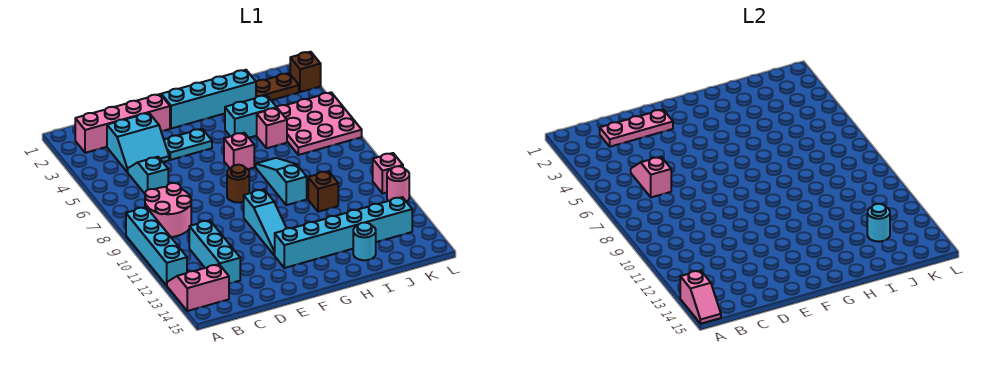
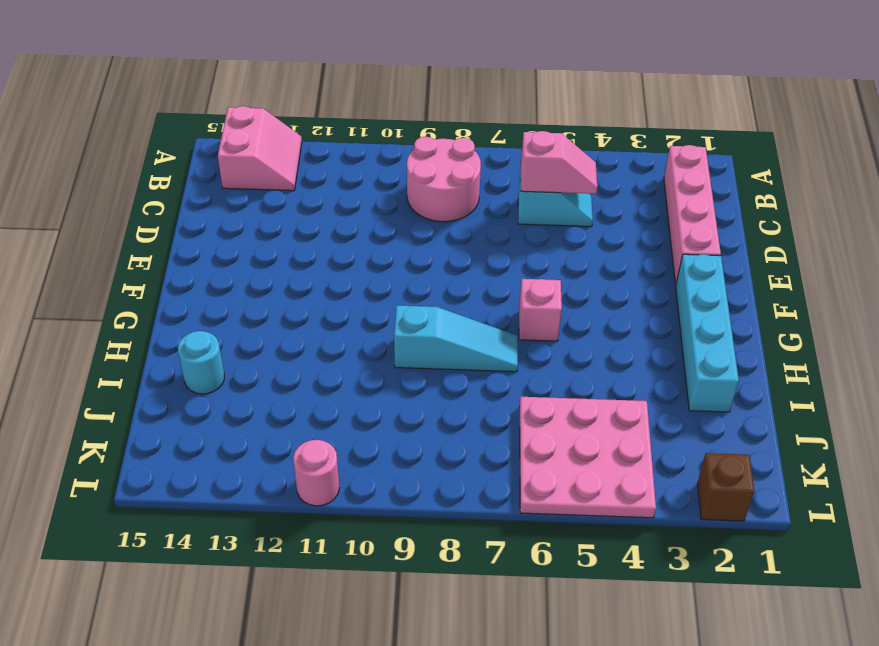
none -> cyan 1x4 brick [126,207,187,285]
none -> cyan 2x2 slope [107,113,169,172]
none -> cyan 1x3 brick [189,220,240,284]

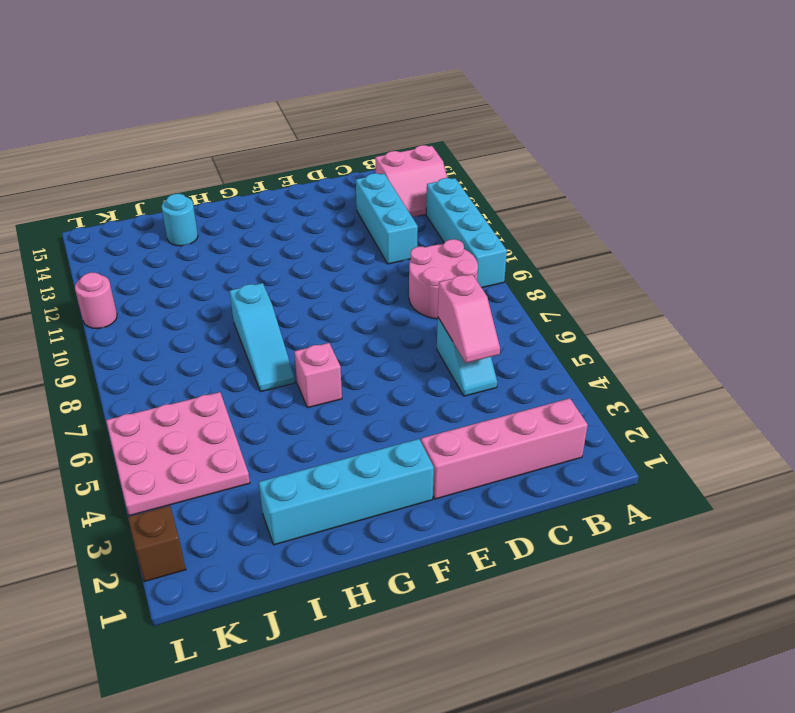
none -> cyan 2x2 slope [107,113,169,172]
none -> cyan 1x2 plate [164,129,212,160]
none -> brown 1x1 round brick [227,165,249,202]

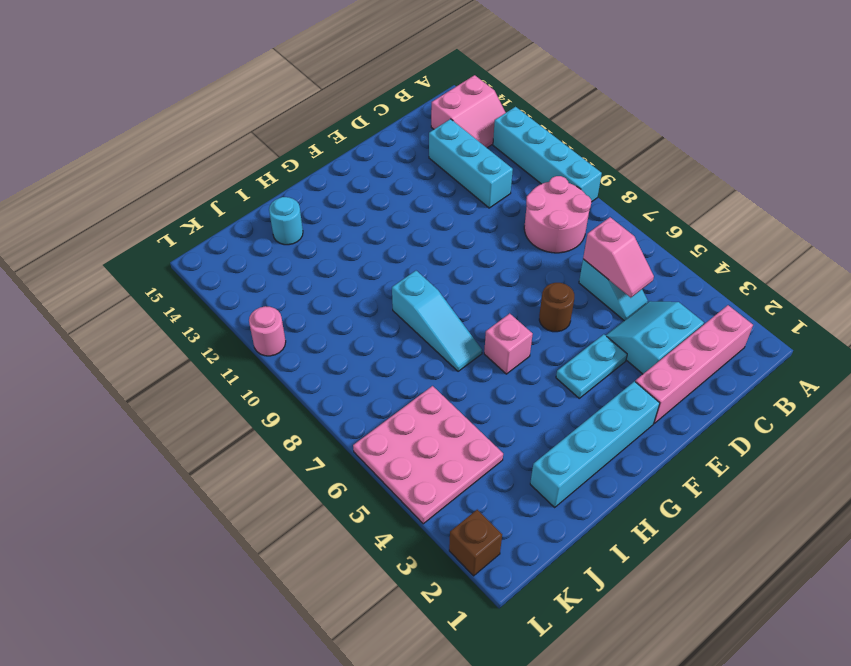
brown 1x1 round brick [539,283,574,332] -> brown 1x1 round brick moved to [227,165,249,202]
none -> cyan 1x3 slope [244,189,286,255]
none -> cyan 1x6 brick [275,197,412,268]
none -> cyan 1x2 brick [225,95,277,138]

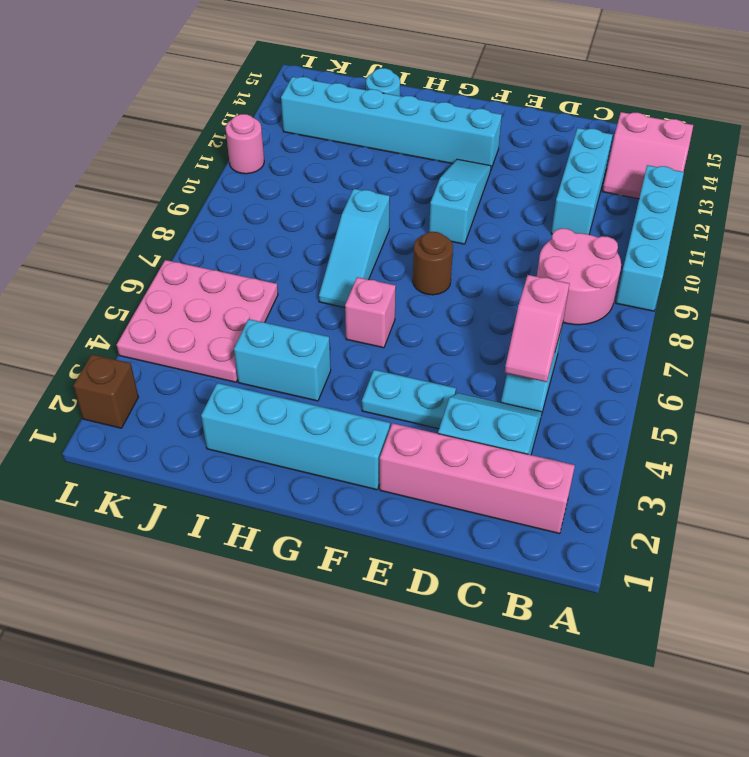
none -> pink 1x1 brick [257,108,287,148]
none -> brown 1x1 brick [308,171,338,212]
none -> brown 1x2 plate [256,73,299,100]

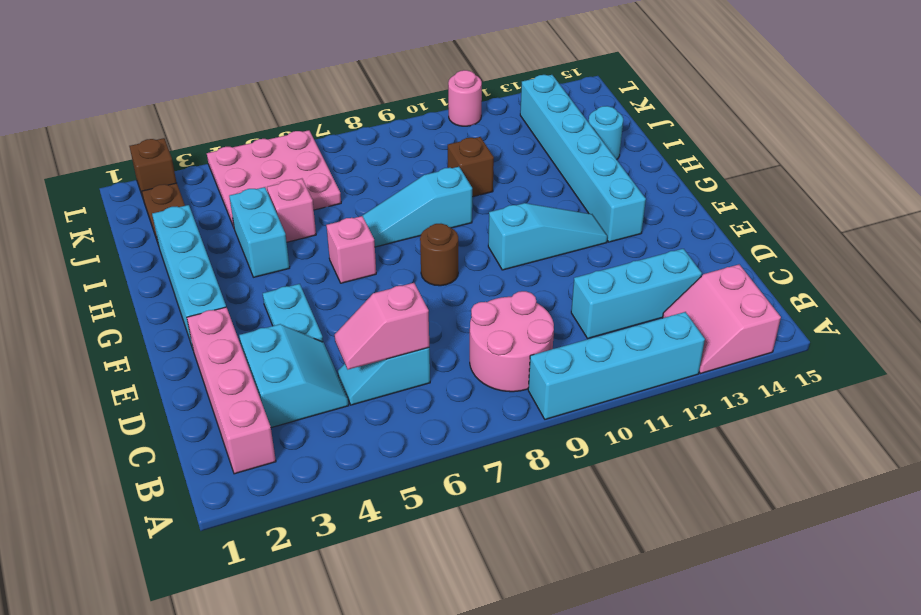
none -> pink 1x1 brick [373,153,403,194]
none -> pink 1x2 slope [680,270,721,324]
none -> pink 1x3 plate [600,110,673,147]

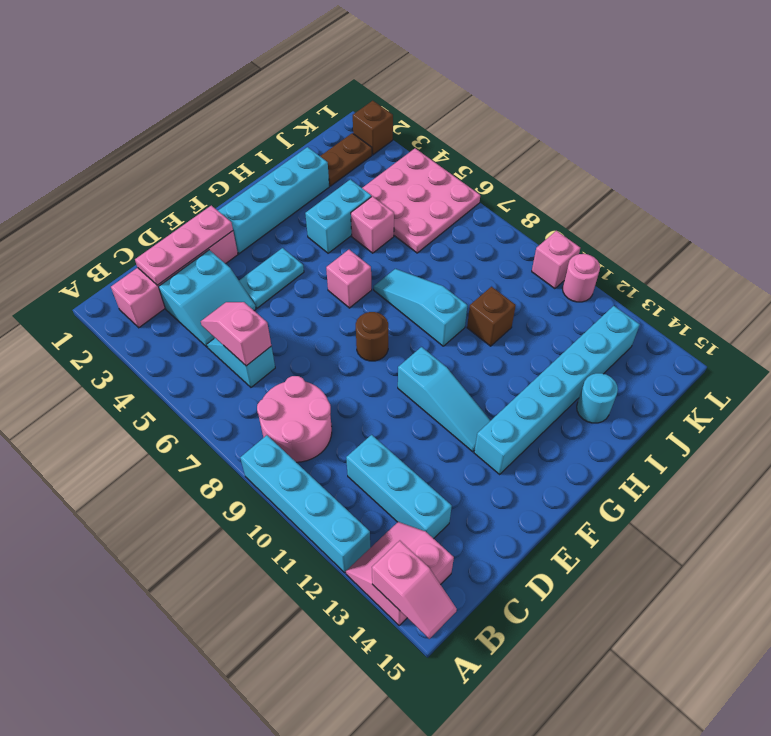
none -> cyan 1x1 round brick [867,204,890,242]

